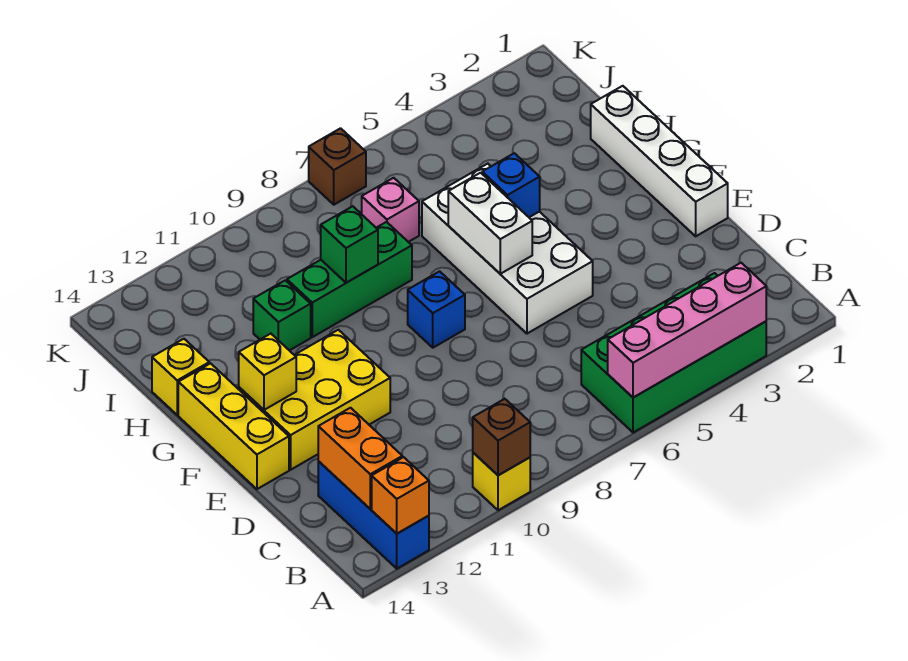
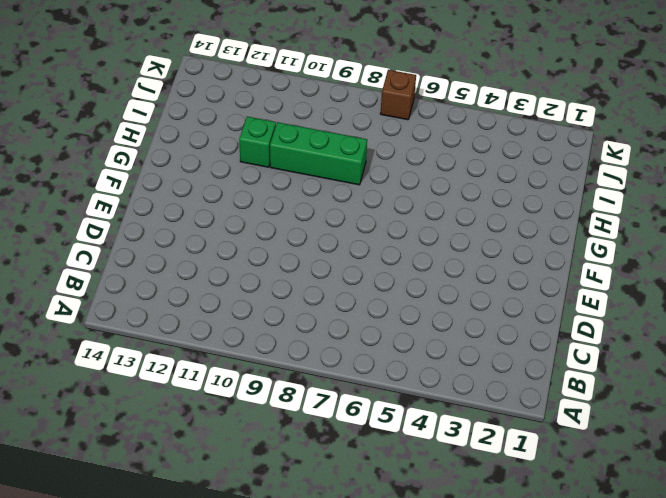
none -> green 2x4 brick [581,273,766,433]
none -> yellow 1x1 brick [473,453,530,510]
none -> blue 1x3 brick [318,461,429,569]

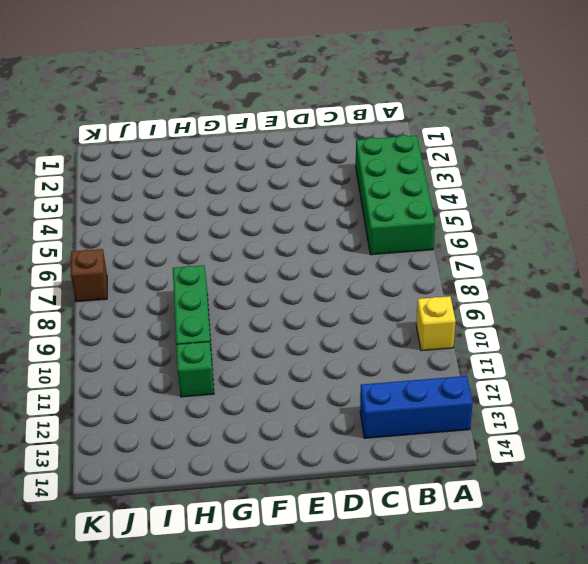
none -> white 1x4 brick [591,86,728,236]
none -> white 2x4 brick [422,164,593,334]
none -> yellow 2x3 brick [239,330,390,470]

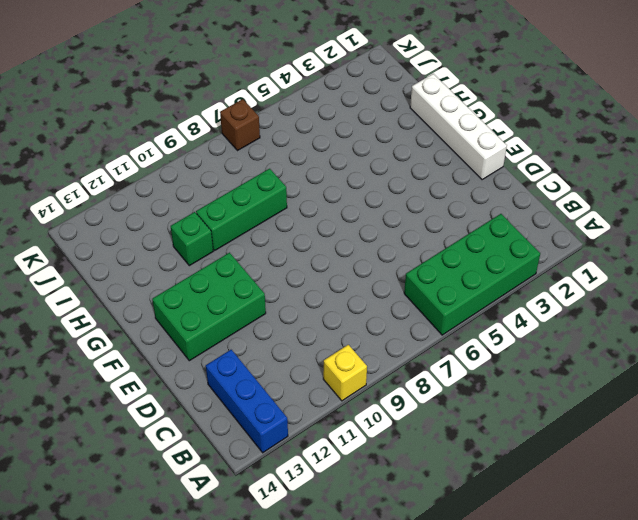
green 2x3 brick [152,253,266,361] -> yellow 2x3 brick [239,330,390,470]
none -> white 2x4 brick [422,164,593,334]
none -> yellow 1x3 brick [178,363,289,489]
none -> blue 1x1 brick [408,271,465,348]

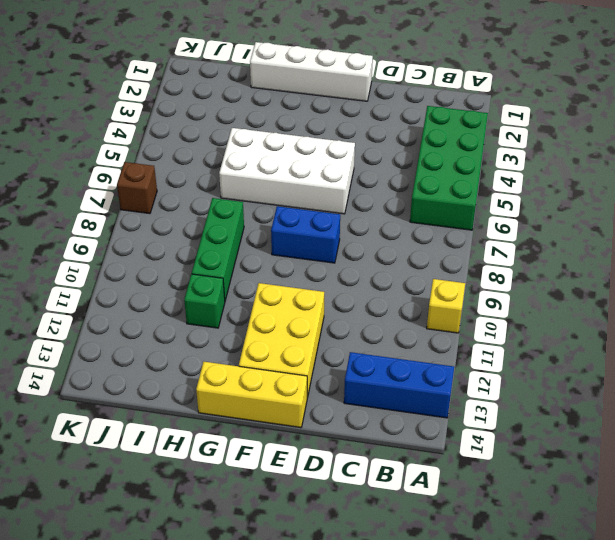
blue 1x2 brick [271,206,340,263] -> blue 1x1 brick [408,271,465,348]
none -> yellow 1x1 brick [152,339,209,415]
none -> pink 1x1 brick [362,178,419,242]
none -> pink 1x4 brick [608,263,766,398]

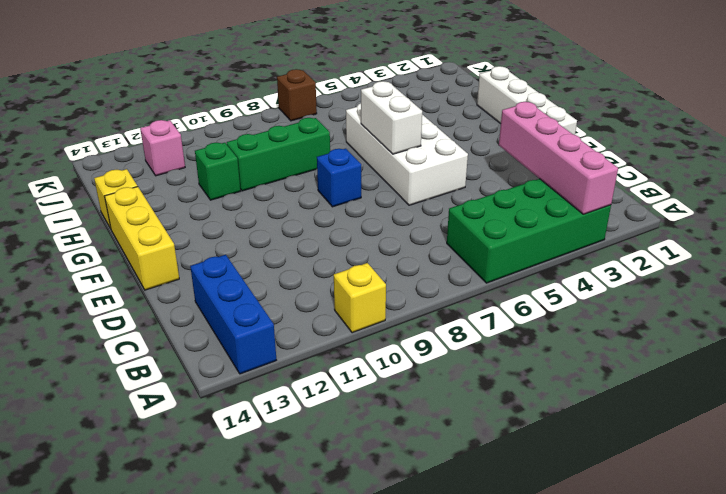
pink 1x4 brick [499,102,618,214] -> pink 1x4 brick turned to [608,263,766,398]
pink 1x1 brick [140,120,185,176] -> pink 1x1 brick moved to [362,178,419,242]
none -> yellow 2x3 brick [239,330,390,470]
none -> brown 1x1 brick [473,399,530,475]
none -> orange 1x1 brick [372,457,429,534]

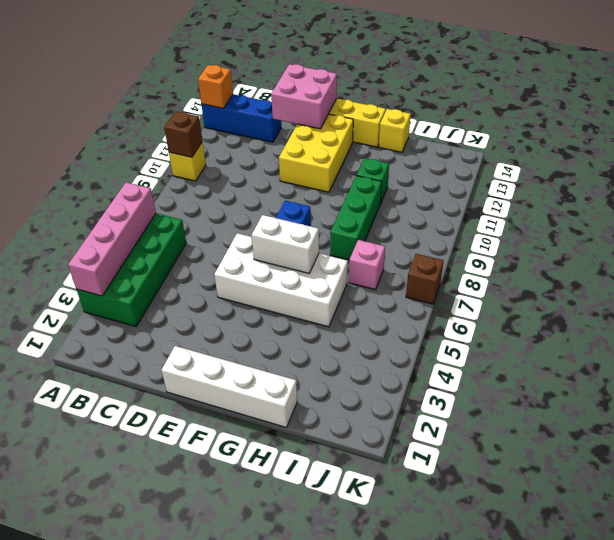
pink 2x2 brick [271,64,337,129] -> none
none -> orange 1x2 brick [318,408,402,509]
none -> yellow 1x1 brick [239,334,296,410]
none -> blue 1x1 brick [482,153,540,217]

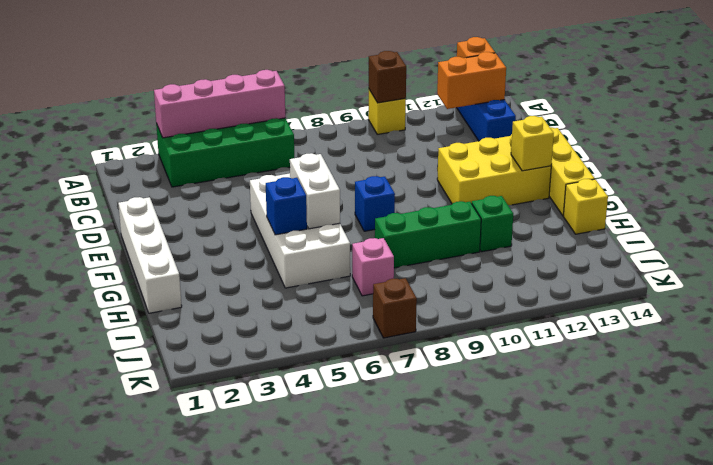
orange 1x2 brick [437,52,506,109] -> orange 1x2 brick turned to [318,408,402,509]
none -> green 1x1 brick [321,206,378,283]

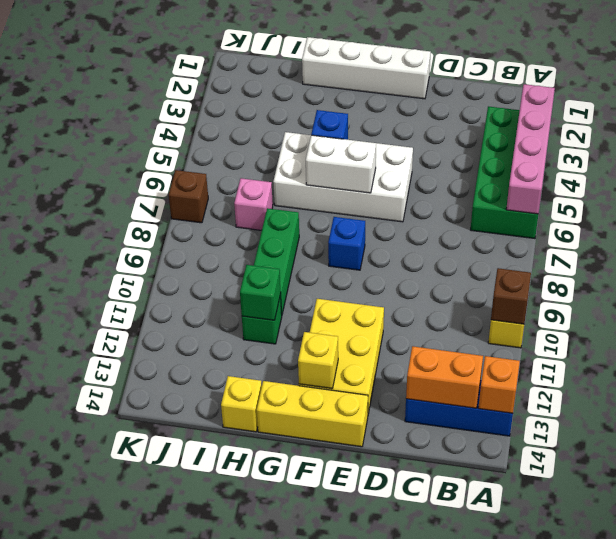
green 1x1 brick [240,265,281,320] -> green 1x1 brick moved to [321,206,378,283]

